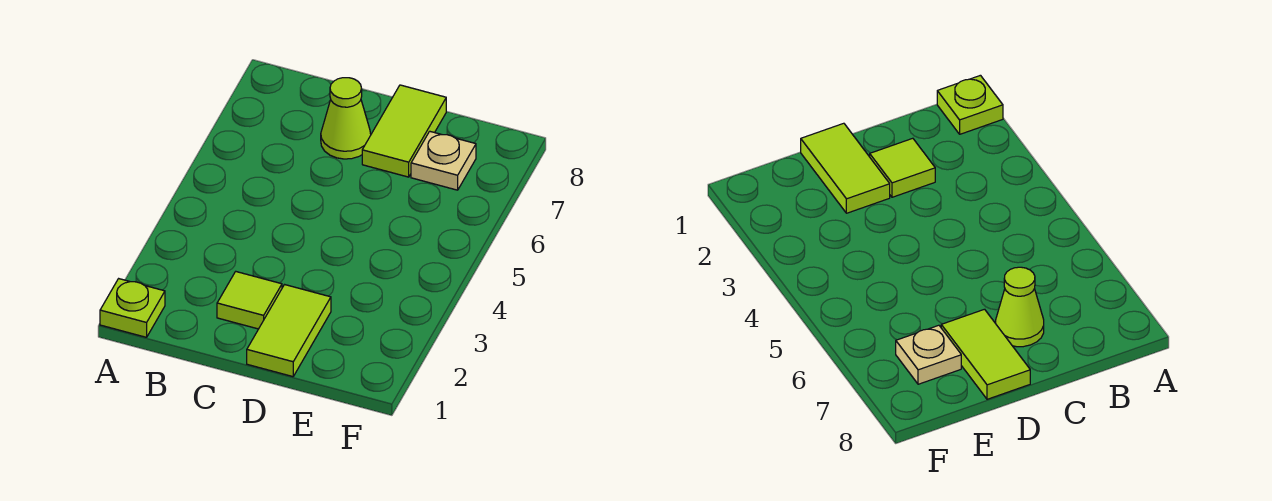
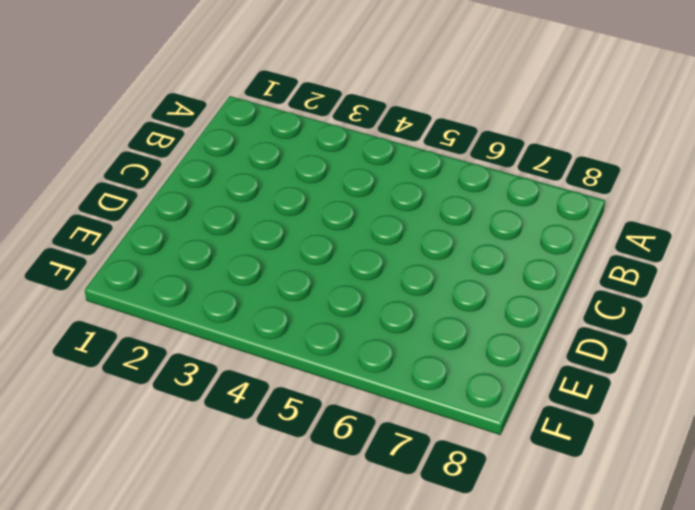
none -> lime 1x1 plate [100,279,165,337]
none -> lime 1x1 tile [217,272,282,329]

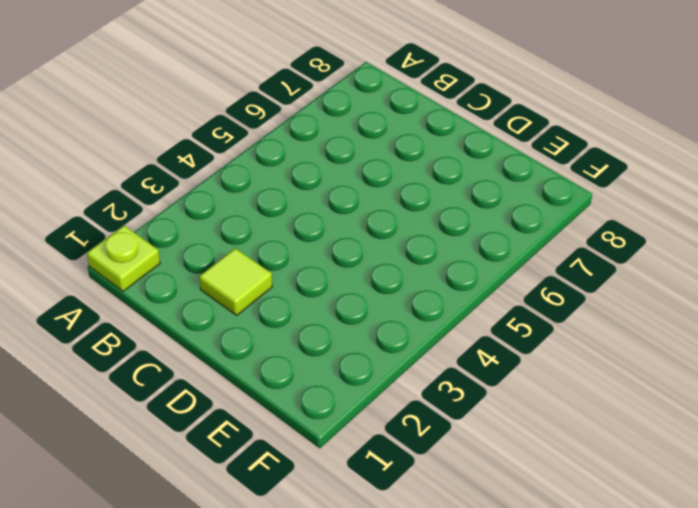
none -> lime 1x1 cone [321,78,371,159]
none -> lime 1x2 tile [247,285,331,377]

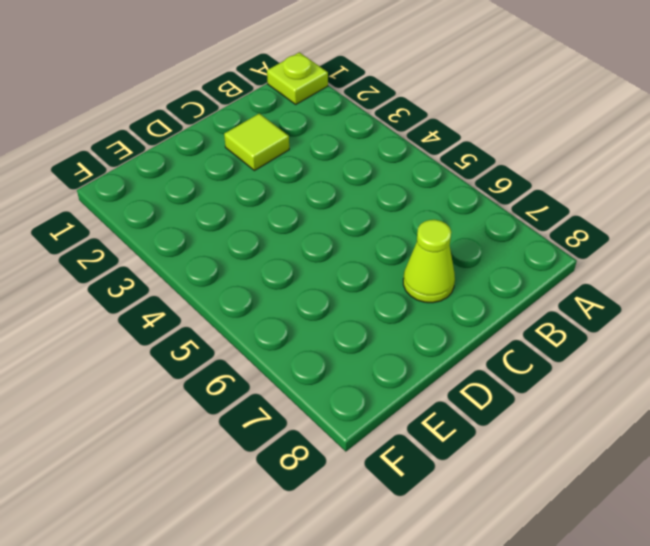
none -> lime 1x2 tile [247,285,331,377]
none -> lime 1x2 tile [362,85,446,177]

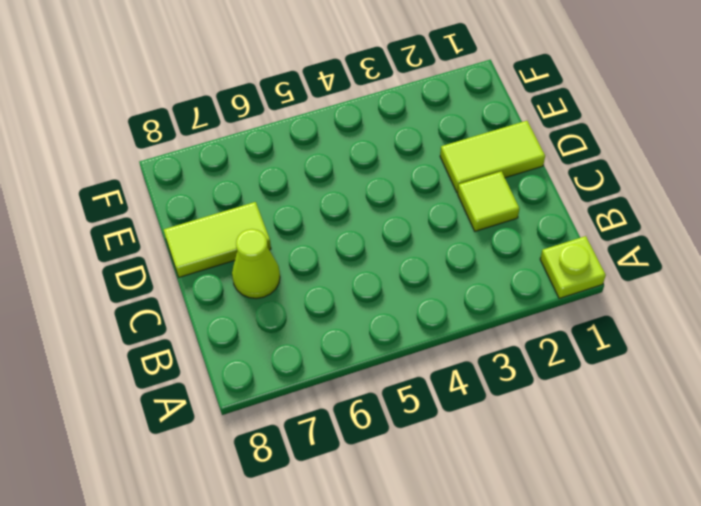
none -> tan 1x1 plate [411,131,476,190]

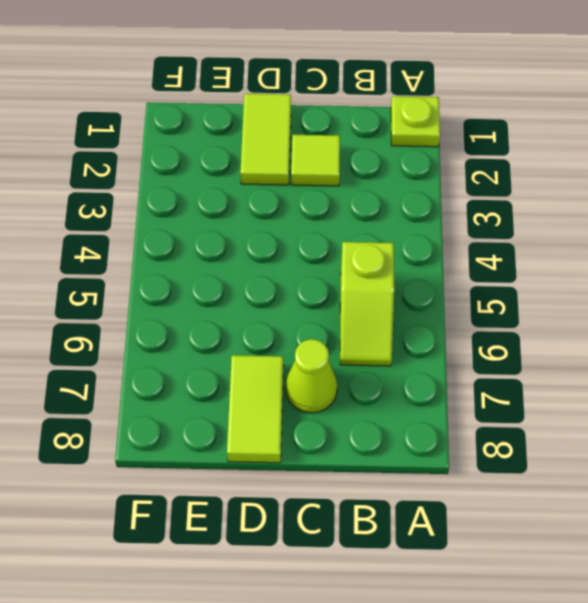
lime 1x2 slope [340,242,394,366] -> none
none -> tan 1x1 plate [411,131,476,190]

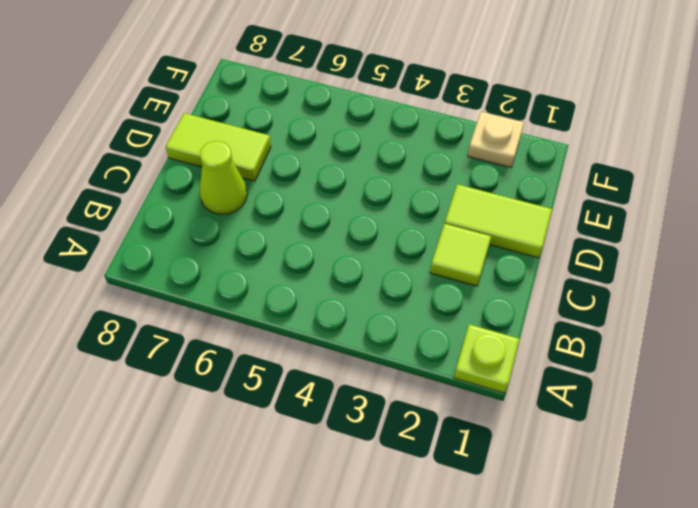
tan 1x1 plate [468,112,524,168] -> tan 1x1 plate moved to [411,131,476,190]

